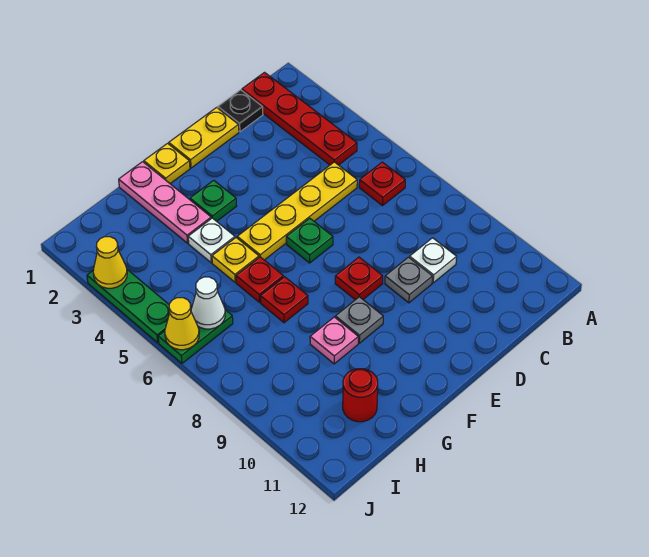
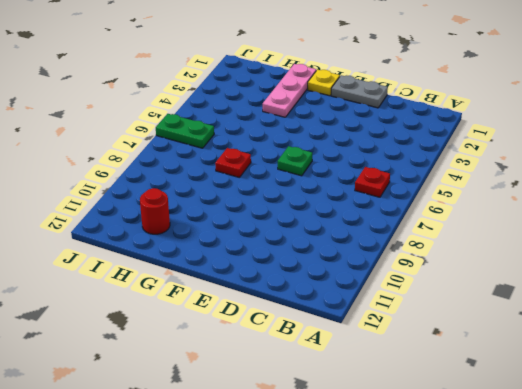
grey 1x2 plate [331,75,388,108] -> yellow 1x2 plate [169,108,239,168]
none -> red 1x4 plate [242,72,357,165]
none -> black 1x1 plate [218,90,263,132]
none -> yellow 1x4 plate [237,162,357,260]

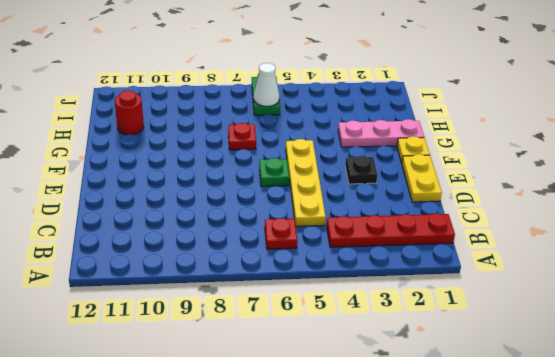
black 1x1 plate [345,156,377,184] -> black 1x1 plate moved to [218,90,263,132]
none -> white 1x1 plate [410,238,457,283]
none -> grey 1x1 plate [385,257,432,303]
none -> red 1x1 plate [335,257,383,300]

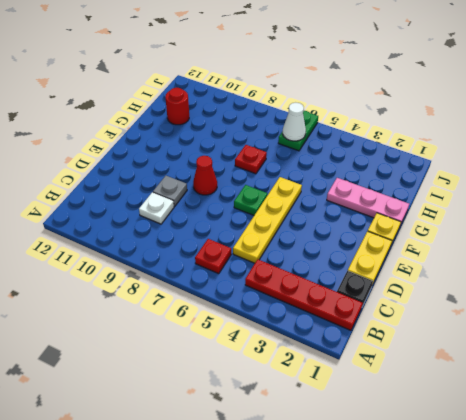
red 1x1 cone [193,156,217,195] -> red 1x1 plate [335,257,383,300]
none -> green 1x1 plate [190,180,236,221]
none -> grey 1x1 plate [335,297,383,343]
none -> white 1x1 plate [188,218,235,263]

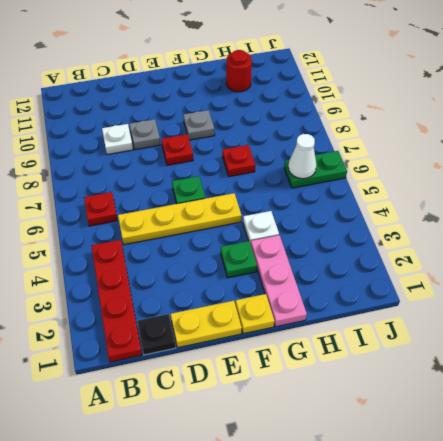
none -> yellow 1x1 plate [212,238,259,282]
none -> red 1x1 plate [236,257,283,302]
none -> pink 1x1 plate [310,317,358,364]

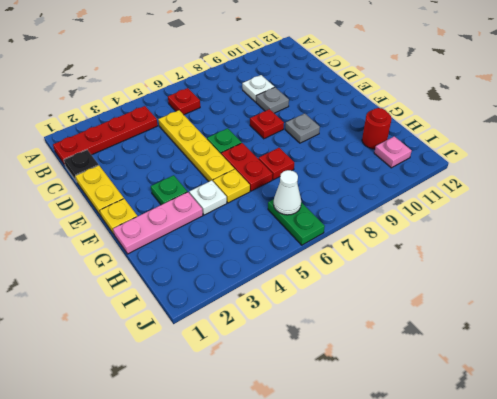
red 1x2 plate [221,143,273,191] -> red 1x1 plate [236,257,283,302]
pink 1x1 plate [374,136,412,168] -> pink 1x1 plate moved to [310,317,358,364]
none -> green 1x3 plate [87,270,170,343]
none -> yellow 1x1 cone [93,237,127,288]
none -> yellow 1x1 cone [165,298,199,350]

